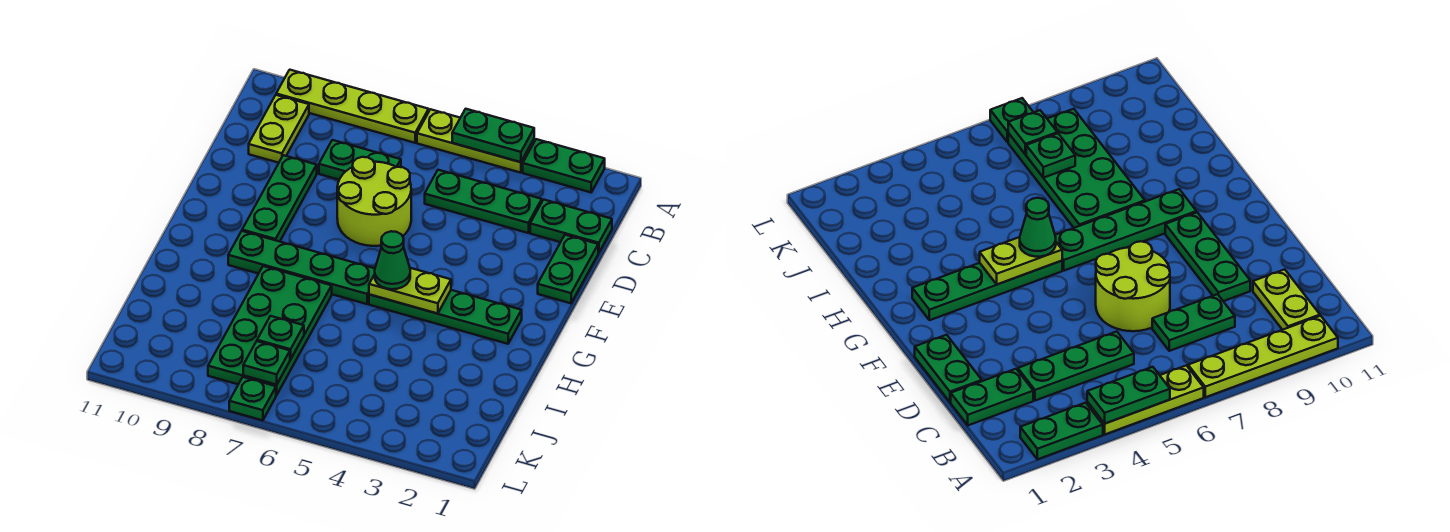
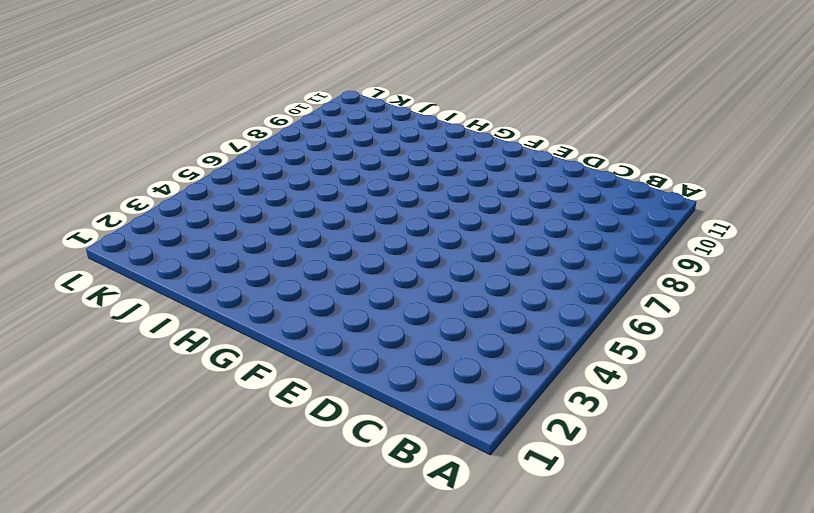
none -> green 1x2 plate [523,139,605,192]
none -> lime 1x3 plate [417,109,534,173]
none -> lime 1x4 plate [276,70,429,143]

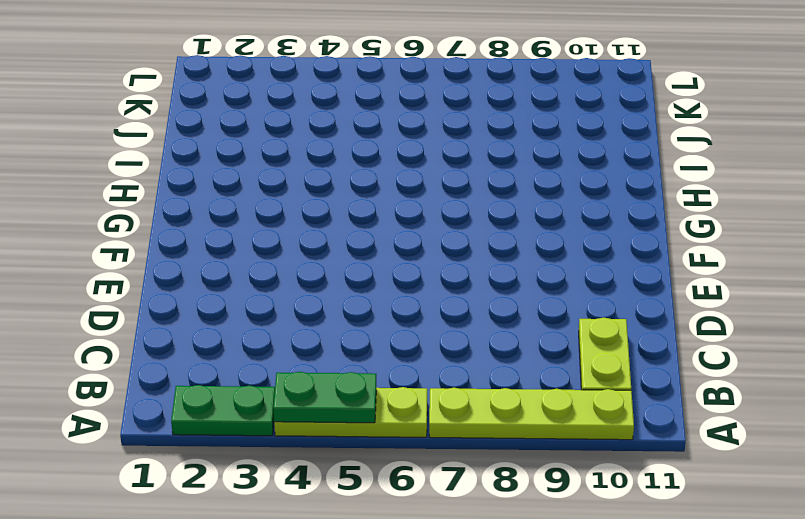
none -> green 1x2 plate [530,200,612,253]
none -> green 1x3 plate [425,170,542,233]
none -> green 1x2 plate [319,140,401,180]

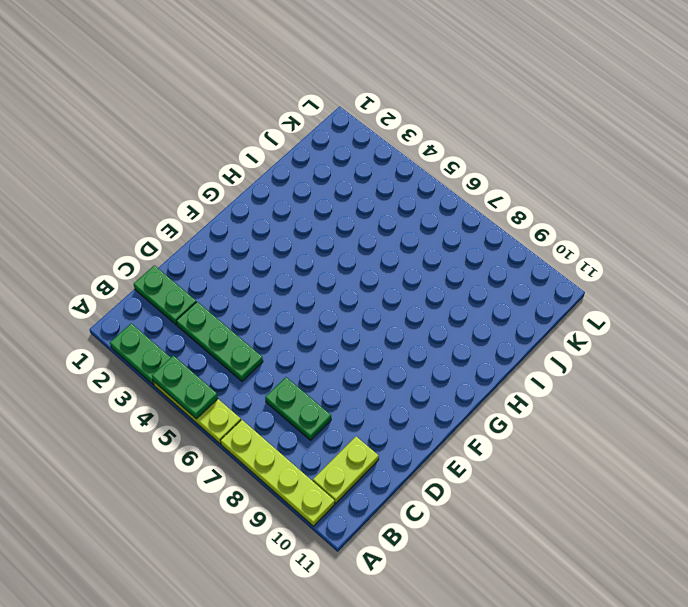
none -> green 1x2 plate [538,235,598,303]
none -> lime 2x2 round brick [337,157,411,246]
none -> green 1x3 plate [242,155,317,242]

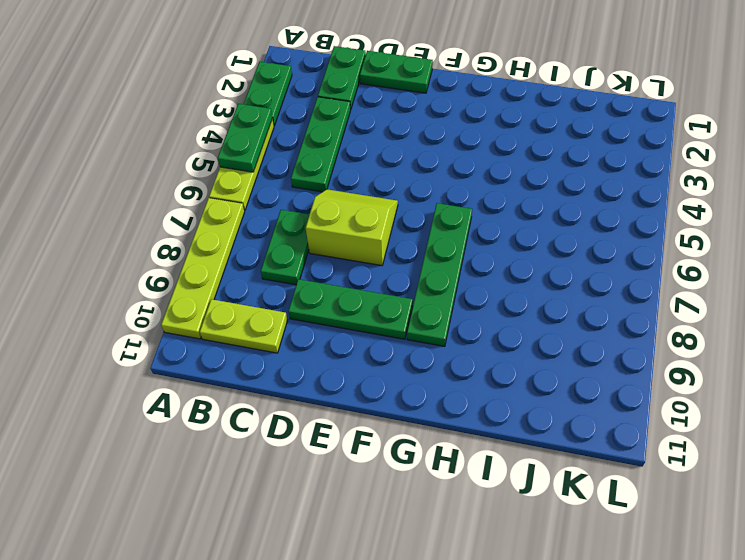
lime 2x2 slope [306,189,398,266] -> lime 2x2 round brick [337,157,411,246]
none -> green 1x4 plate [369,290,522,344]
none -> green 2x4 plate [208,266,332,395]
none -> green 1x1 plate [229,377,276,420]

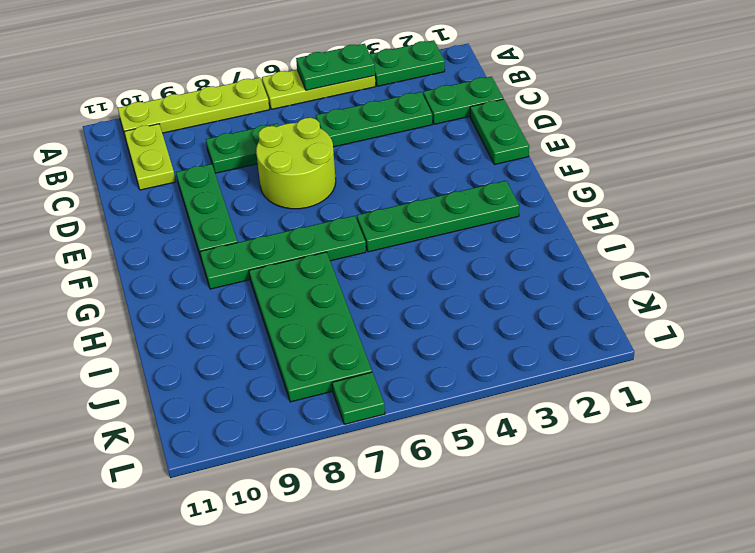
none -> lime 1x2 plate [369,268,451,314]
none -> green 1x1 plate [257,316,304,359]
none -> green 1x1 plate [243,341,290,385]

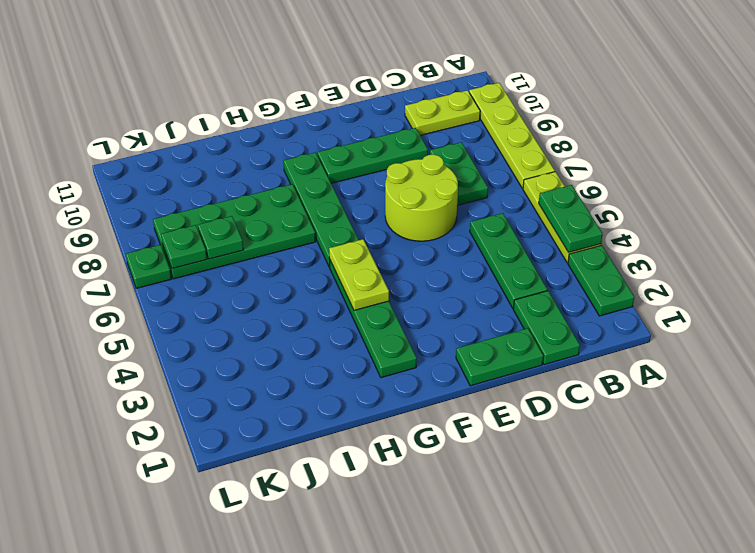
none -> green 1x1 cone [375,231,410,289]

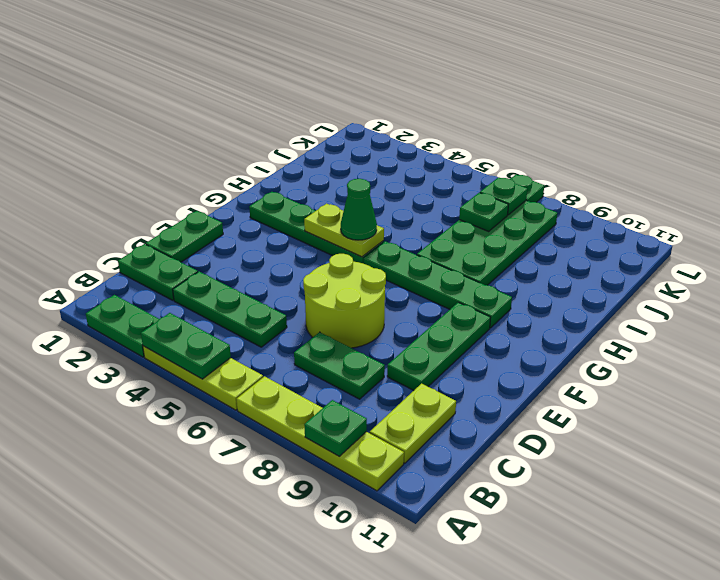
green 1x1 plate [304,400,367,456] -> none

